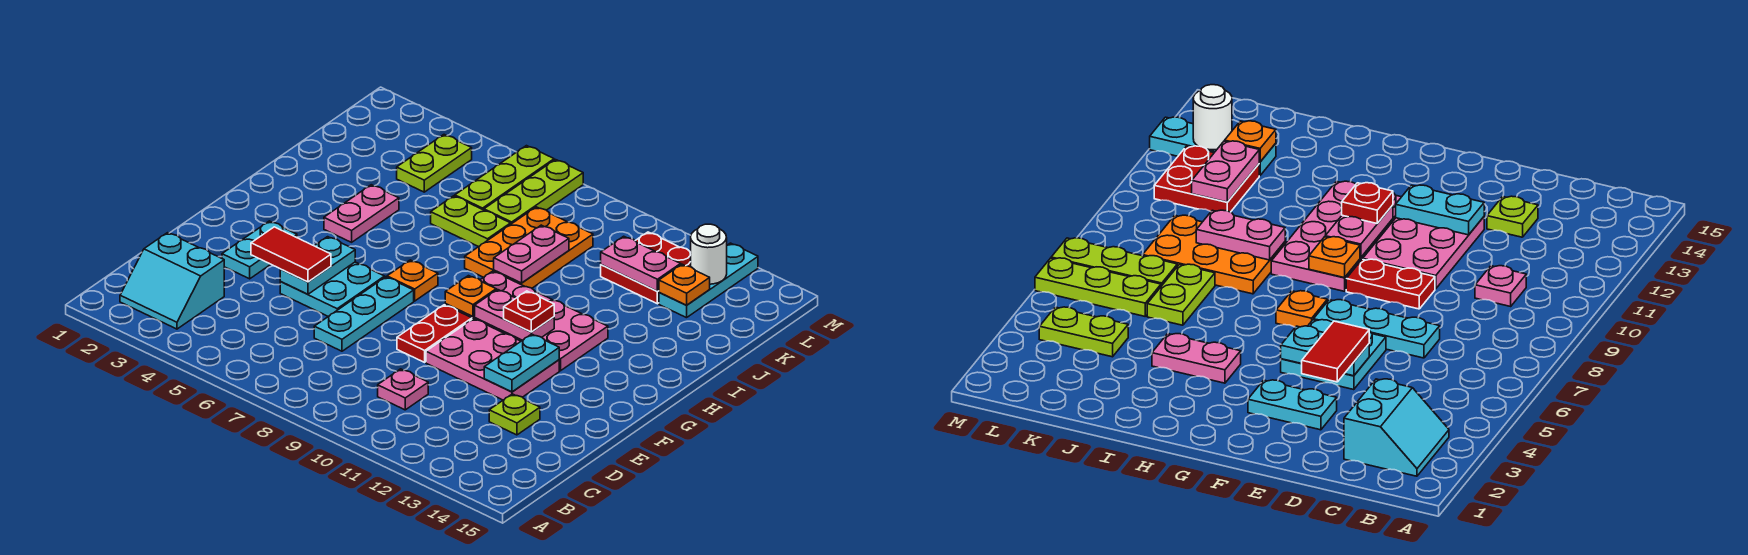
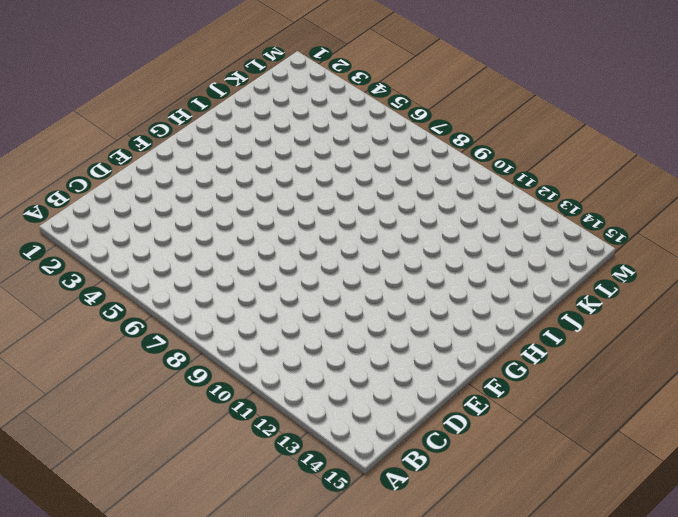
none -> cyan 2x2 slope [120,233,224,329]
none -> pink 1x1 plate [378,369,428,410]
none -> cyan 1x3 plate [314,277,414,351]

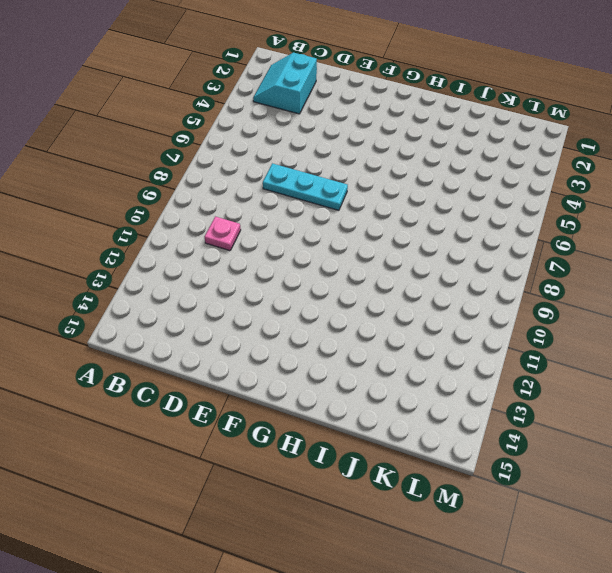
none -> lime 1x1 plate [489,394,540,435]
none -> cyan 1x2 plate [222,221,297,279]
none -> cyan 2x2 plate [280,262,385,316]

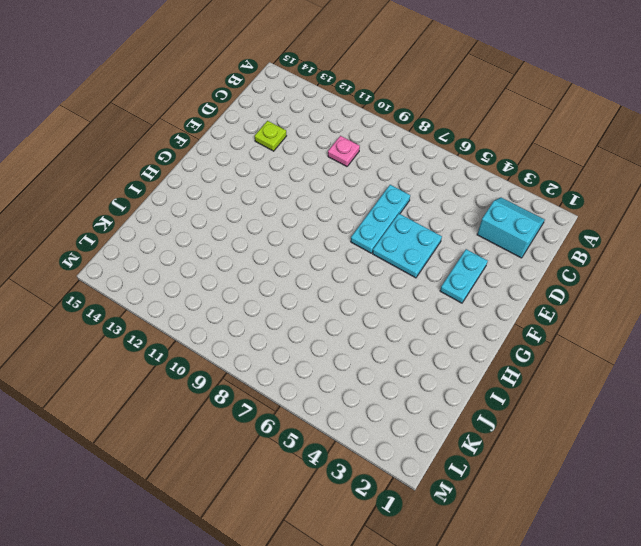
none -> red 1x2 plate [397,305,472,362]
none -> pink 2x3 plate [426,319,559,400]
none -> orange 1x1 plate [387,260,438,301]

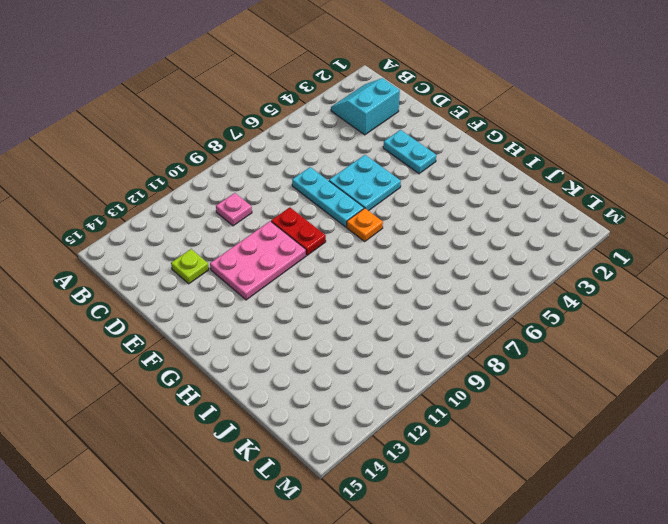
none -> pink 2x4 plate [445,271,608,371]
none -> pink 1x2 plate [324,185,399,242]
none -> orange 2x3 plate [465,207,593,288]

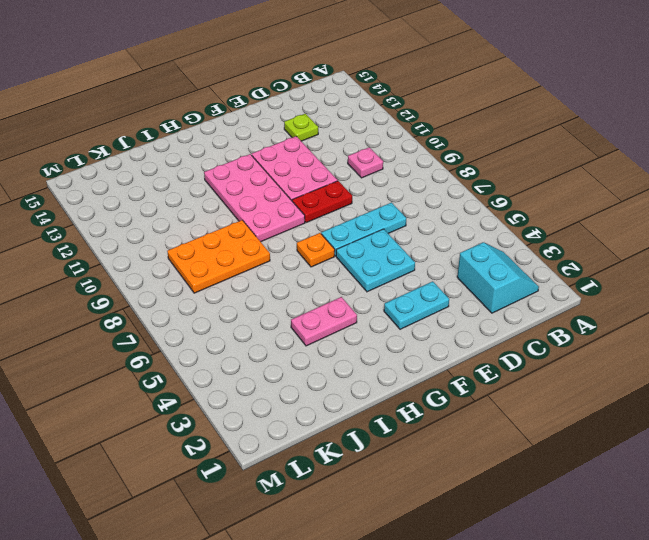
none -> lime 1x2 plate [431,196,511,247]
none -> lime 1x2 plate [397,135,472,192]
none -> lime 1x3 plate [455,146,554,210]

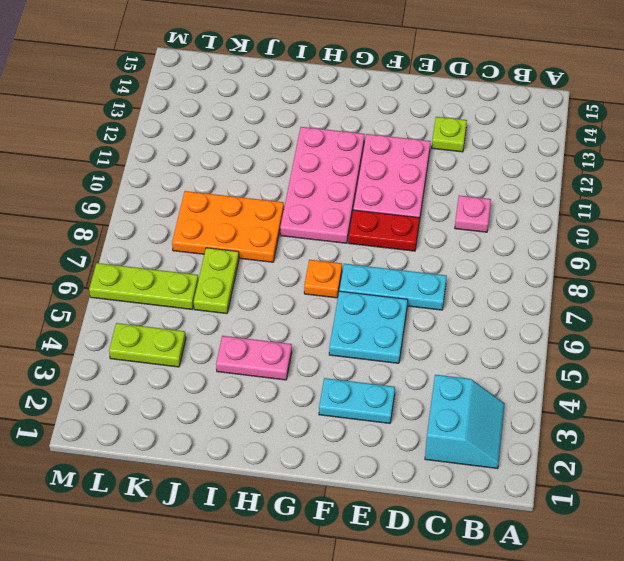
none -> lime 1x3 plate [484,160,583,224]
none -> red 2x2 plate [601,232,691,304]
none -> cyan 1x3 plate [659,243,758,318]

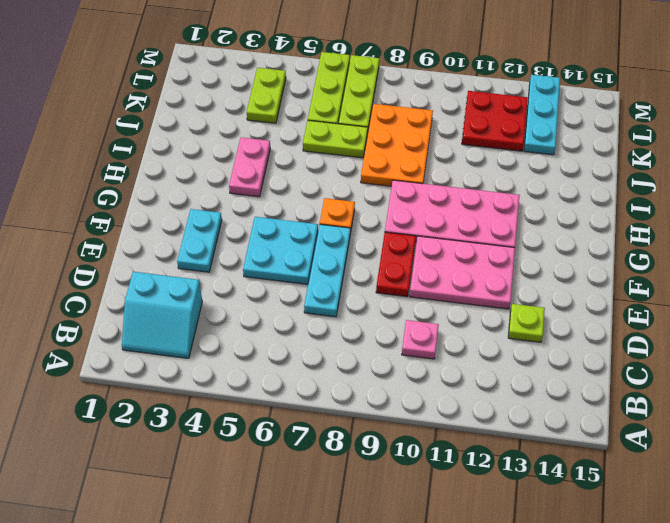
none -> cyan 1x2 plate [280,237,355,294]
none -> cyan 1x2 plate [484,334,559,392]
none -> orange 1x1 plate [445,276,496,317]

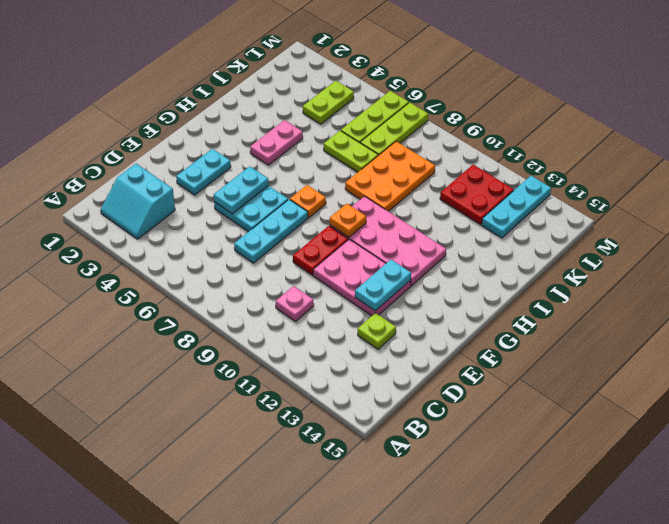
none -> pink 1x2 plate [475,290,554,340]
none -> pink 1x2 plate [494,225,569,283]
none -> pink 1x2 plate [601,236,681,291]

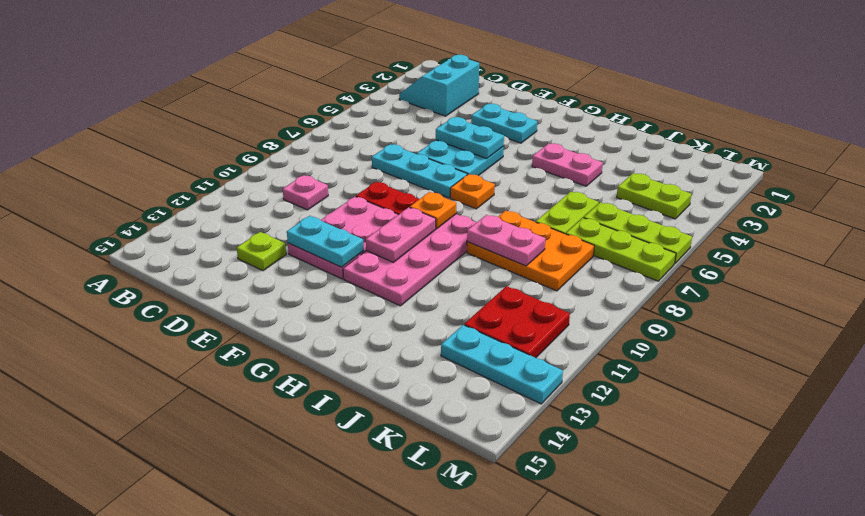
none -> pink 1x2 plate [601,236,681,291]
none -> orange 1x1 plate [659,264,710,305]
none -> white 1x1 round brick [691,224,727,284]

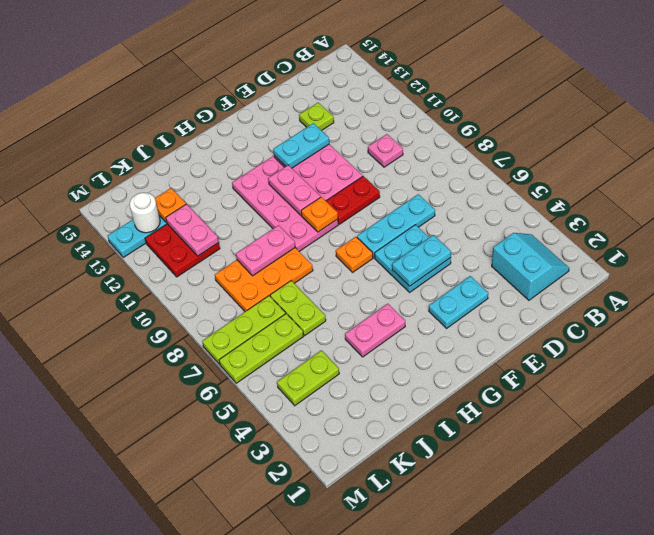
none -> red 1x2 tile [251,227,331,282]
none -> red 1x1 plate [504,291,554,332]

